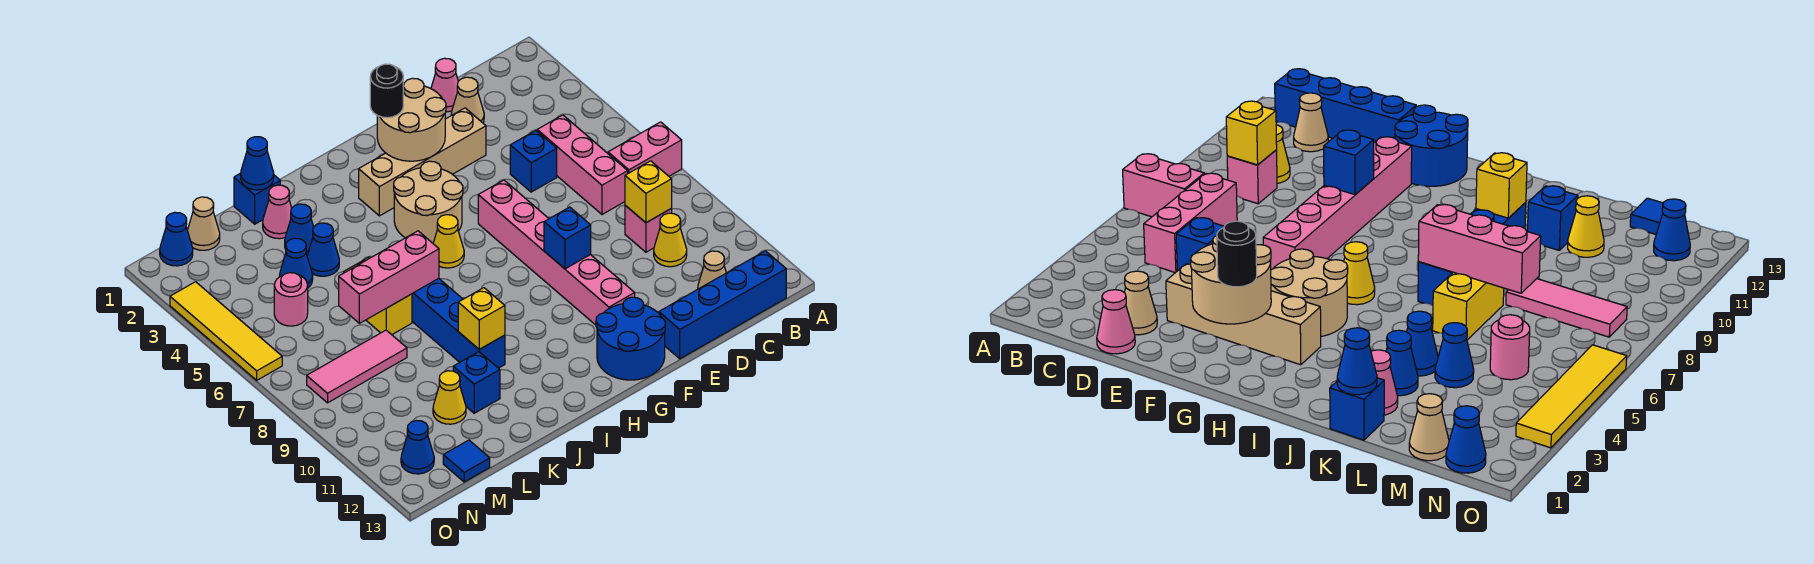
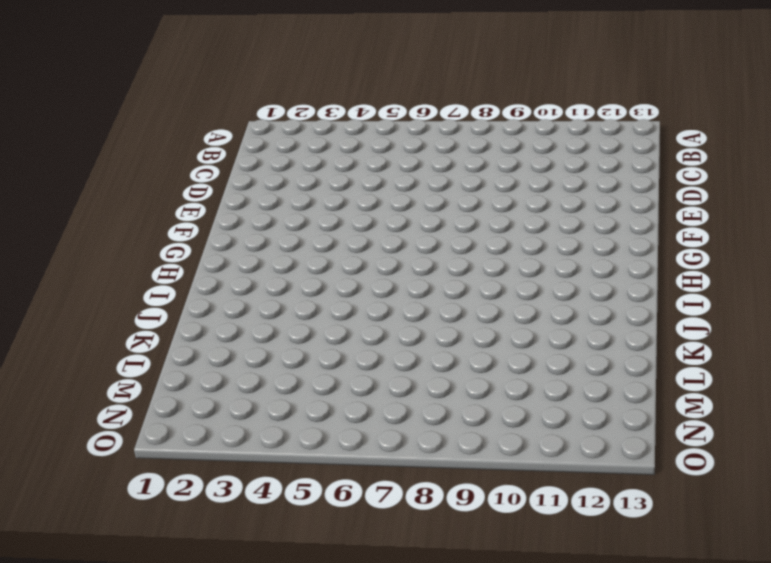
none -> pink 1x2 brick [608,122,682,176]
none -> blue 1x4 brick [659,251,786,359]
none -> pink 1x3 brick [537,115,628,214]
none -> pink 1x1 brick [625,205,672,252]

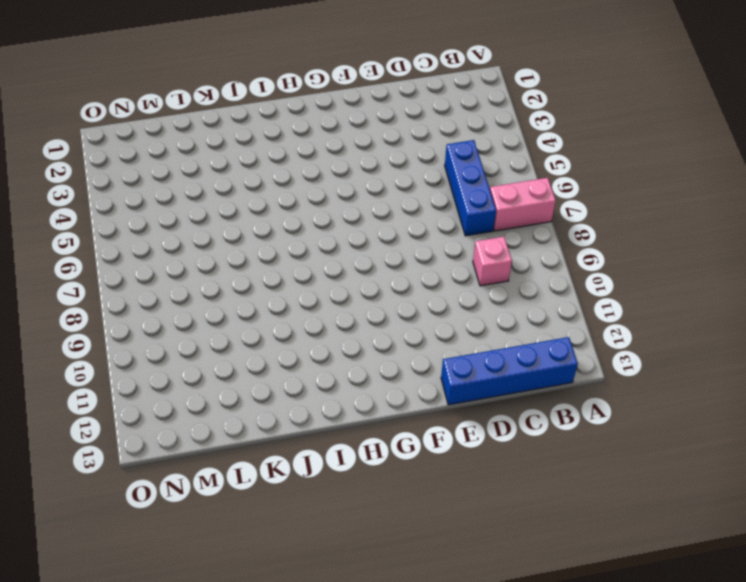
blue 1x3 brick [445,140,496,236] -> pink 1x3 brick [537,115,628,214]
none -> yellow 1x1 cone [654,213,687,267]
none -> tan 1x1 cone [698,251,726,289]
none -> pink 1x1 cone [431,58,458,112]
none -> tan 1x1 cone [451,77,484,123]

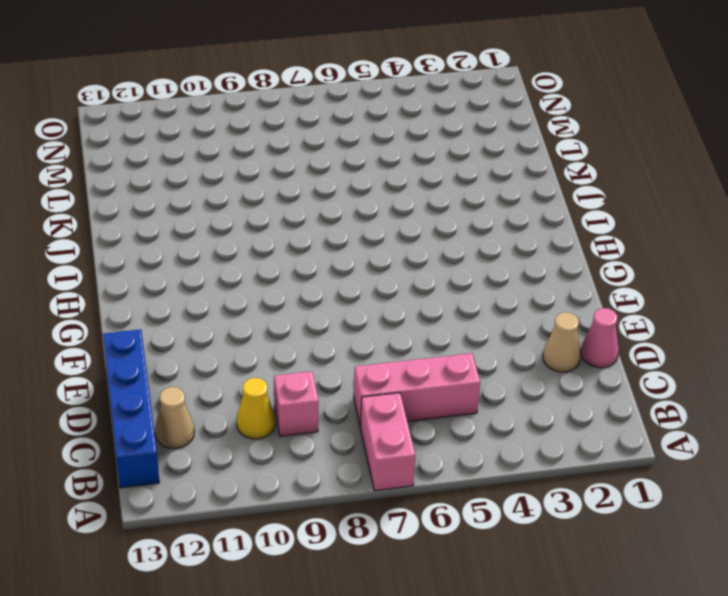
none -> blue 1x1 brick [510,130,557,192]
none -> tan 1x4 brick [359,108,486,216]
none -> pink 1x6 brick [478,180,635,325]
none -> blue 2x2 round brick [596,297,665,380]

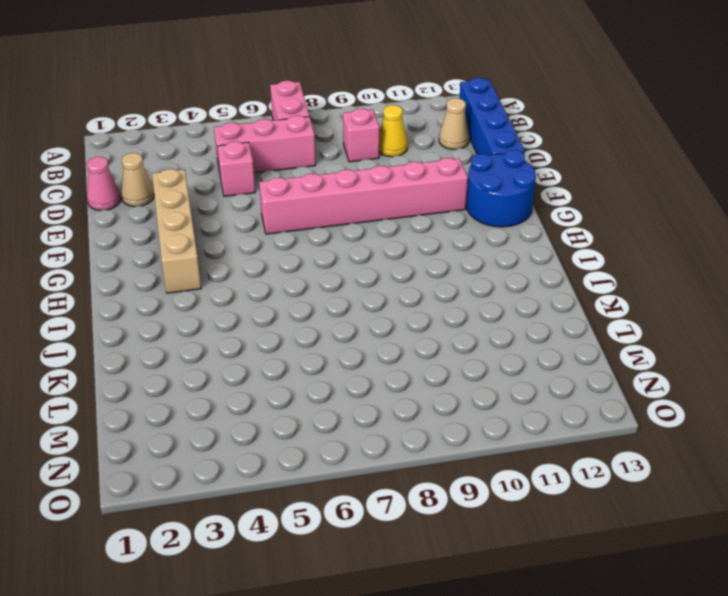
pink 1x1 brick [217,142,255,196] -> blue 1x1 brick [510,130,557,192]
none -> tan 2x2 round brick [394,161,463,243]
none -> yellow 1x1 cone [433,215,464,268]
none -> blue 1x4 brick [412,278,505,368]
none -> blue 1x1 brick [234,173,280,224]

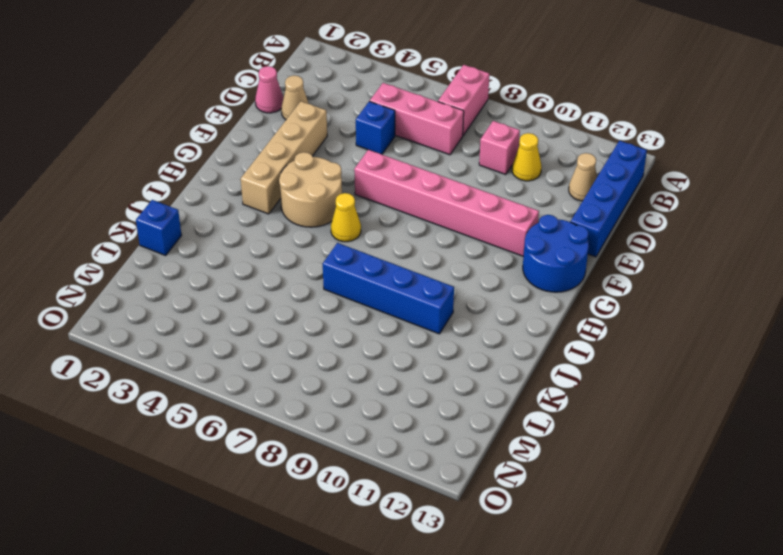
none -> pink 1x1 cone [263,185,291,239]
none -> blue 1x1 cone [285,204,313,255]
none -> blue 1x1 cone [307,223,339,276]
none -> yellow 1x2 brick [344,257,412,335]

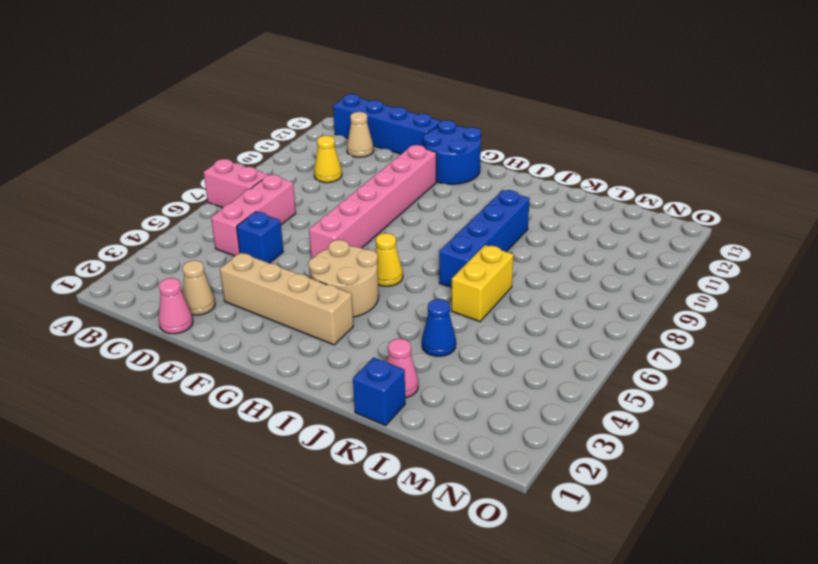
none -> pink 1x1 brick [625,205,672,252]
none -> blue 1x1 cone [285,204,313,255]
none -> blue 1x1 brick [453,352,500,413]
none -> blue 1x1 cone [279,238,313,288]

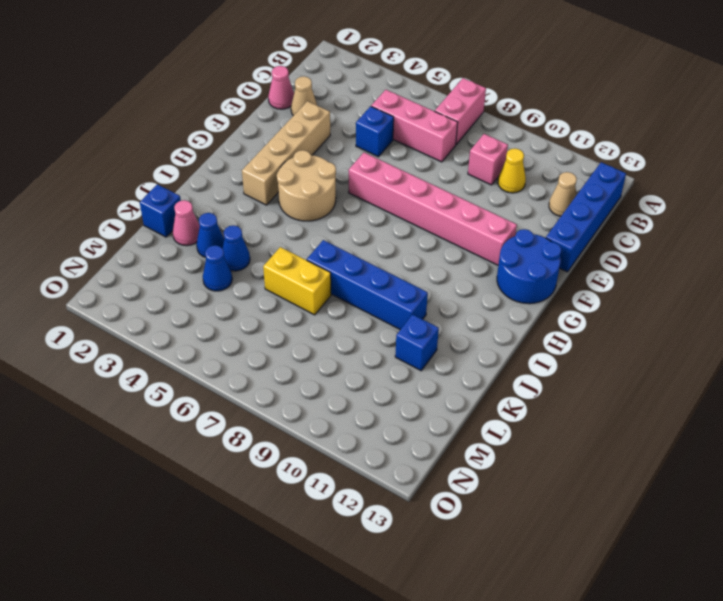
none -> yellow 1x1 cone [433,215,464,268]
none -> pink 1x3 tile [307,330,407,403]
none -> yellow 1x1 cone [433,371,466,424]
none -> tan 1x1 cone [187,197,220,250]

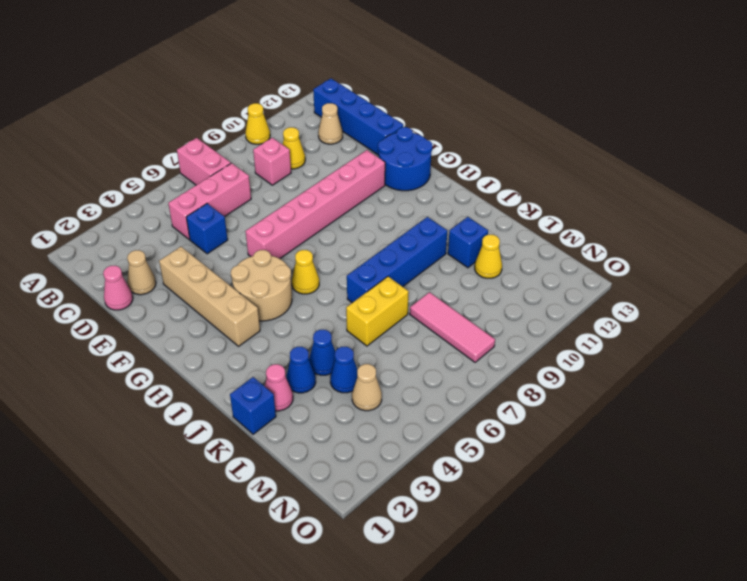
yellow 1x1 cone [245,103,270,144] -> none
tan 1x1 cone [352,364,382,411] -> tan 1x1 cone moved to [187,197,220,250]
none -> pink 1x1 round brick [274,273,308,326]
none -> blue 1x1 tile [443,440,490,482]
none -> blue 1x1 cone [160,212,193,266]
none -> blue 1x1 cone [401,421,434,474]

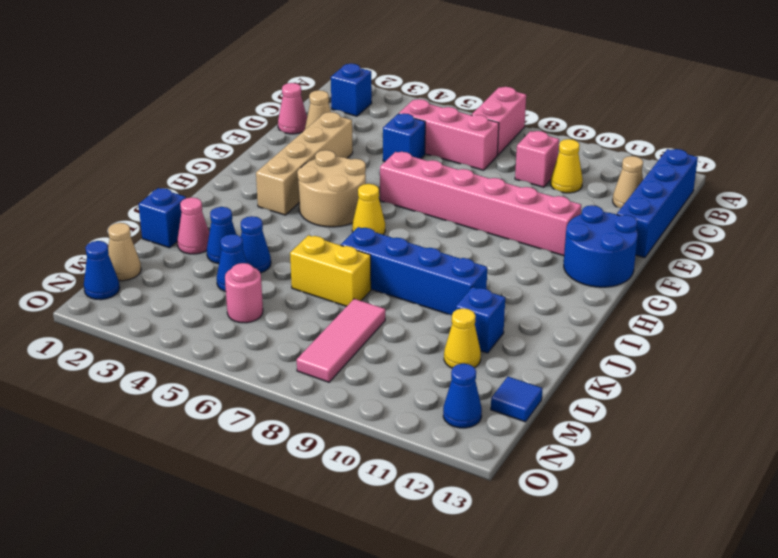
blue 1x1 brick [331,64,372,116] -> blue 1x1 brick moved to [544,207,591,269]
none -> yellow 1x4 tile [170,282,282,380]
none -> yellow 1x1 brick [625,161,672,223]
none -> tan 2x2 round brick [377,78,446,161]
none -> pink 1x3 brick [339,231,439,323]

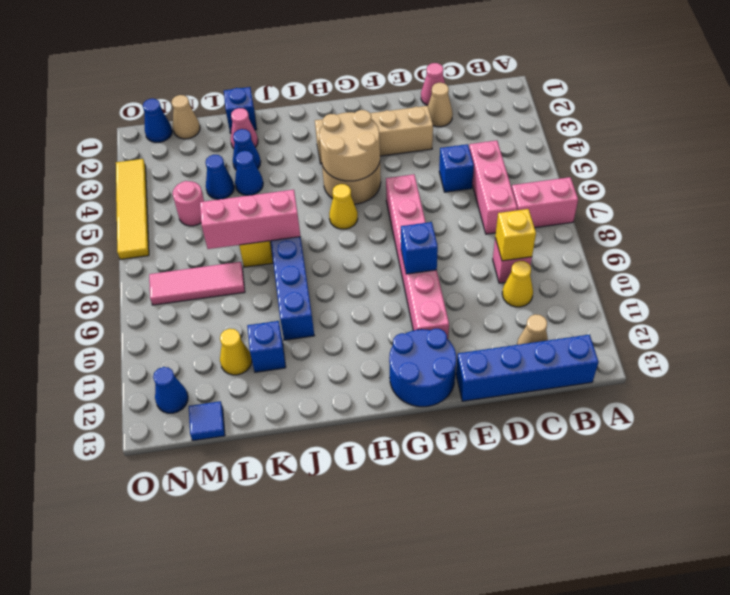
tan 2x2 round brick [319,110,380,181] -> tan 2x2 round brick moved to [377,78,446,161]
none -> yellow 1x1 brick [458,288,505,349]
none -> blue 1x1 cone [241,137,274,190]
none -> black 1x1 round brick [370,64,403,118]

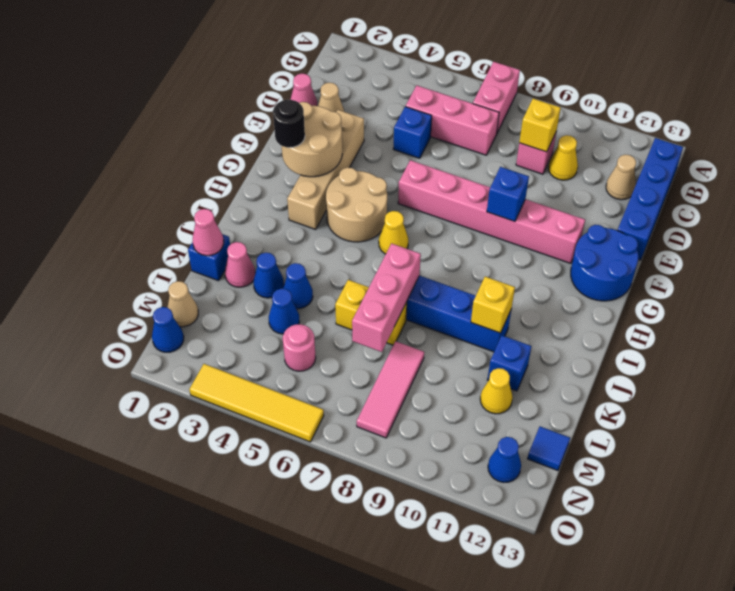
pink 1x1 cone [193,209,224,256] -> blue 1x1 cone [241,137,274,190]

